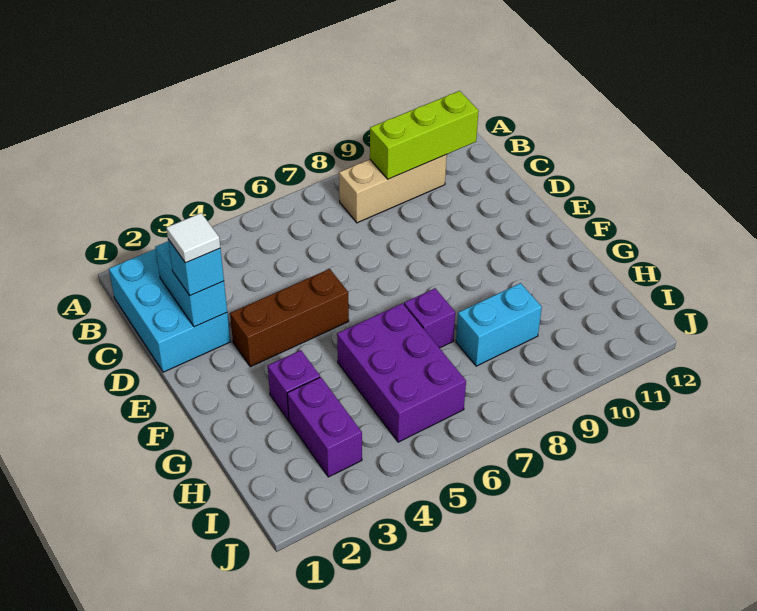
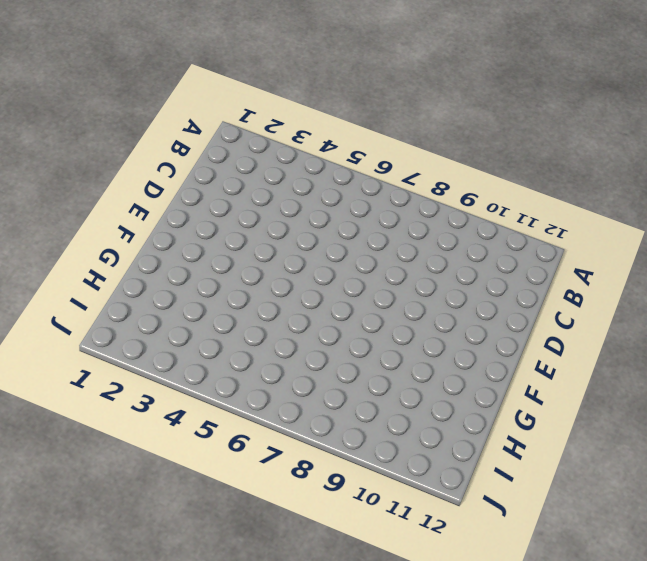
none -> cyan 2x3 brick [109,249,230,372]
none -> tan 1x3 brick [339,155,447,223]
none -> brown 1x3 brick [230,269,349,367]

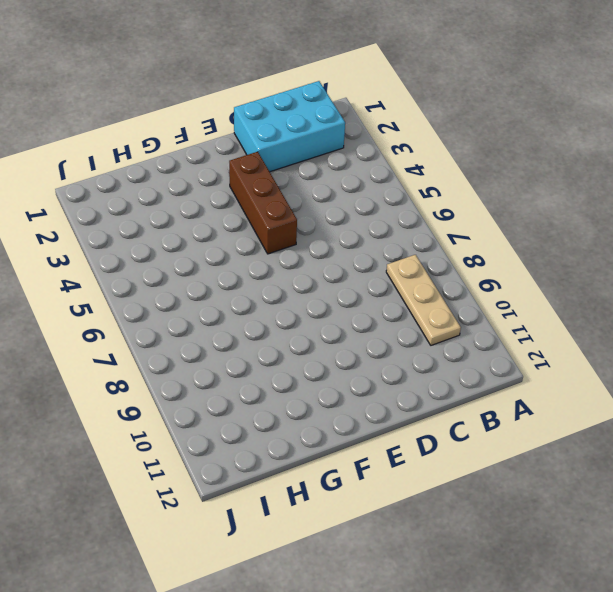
tan 1x3 plate [386,255,461,345] -> tan 1x3 brick [339,155,447,223]
none -> purple 1x1 brick [268,350,320,420]
none -> purple 2x3 brick [337,303,466,442]
none -> purple 1x1 brick [404,288,455,348]

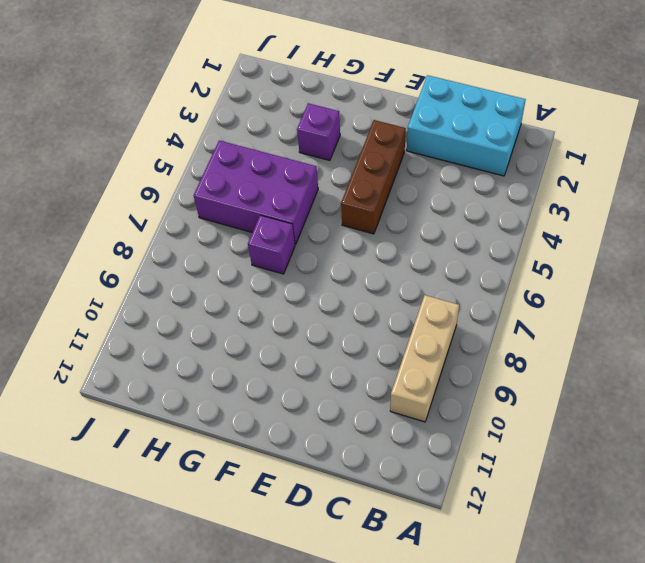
none -> purple 1x2 brick [287,377,362,477]
none -> cyan 1x2 brick [456,283,542,366]
none -> lime 1x3 brick [370,91,479,179]

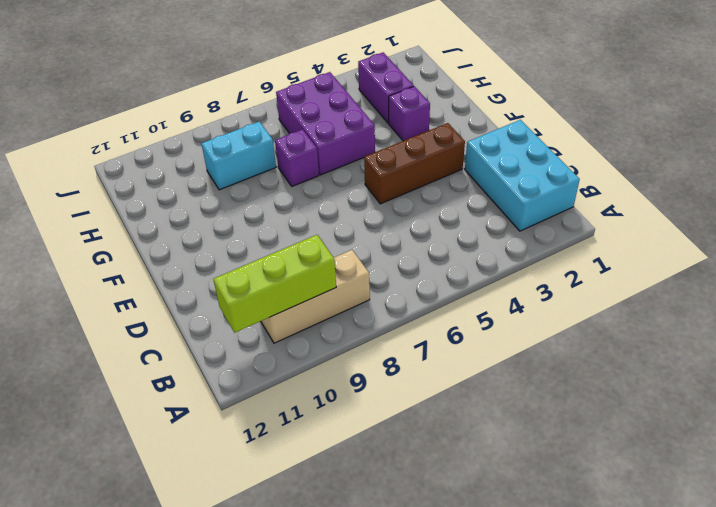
none -> cyan 1x2 brick [155,241,227,327]
none -> cyan 1x1 brick [168,239,224,296]
none -> white 1x1 tile [166,213,220,263]

